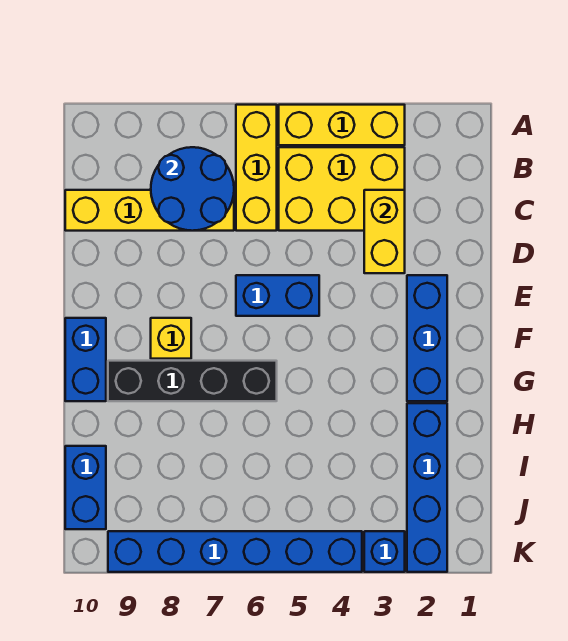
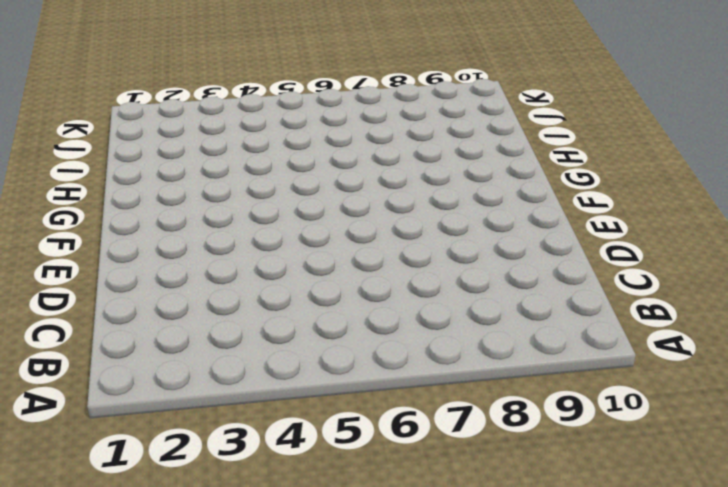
none -> yellow 1x3 brick [279,105,405,145]
none -> yellow 1x3 brick [236,105,277,231]
none -> yellow 2x3 brick [279,147,405,231]

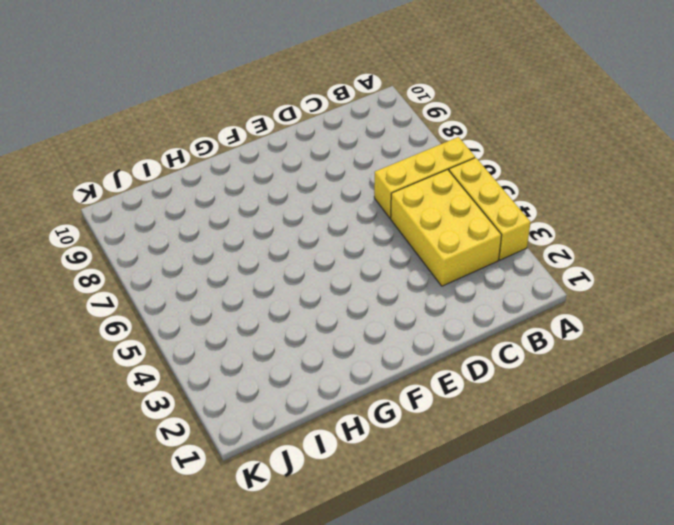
none -> yellow 1x4 brick [65,190,234,231]
none -> blue 1x3 brick [407,275,447,401]
none -> blue 1x2 brick [236,275,319,316]

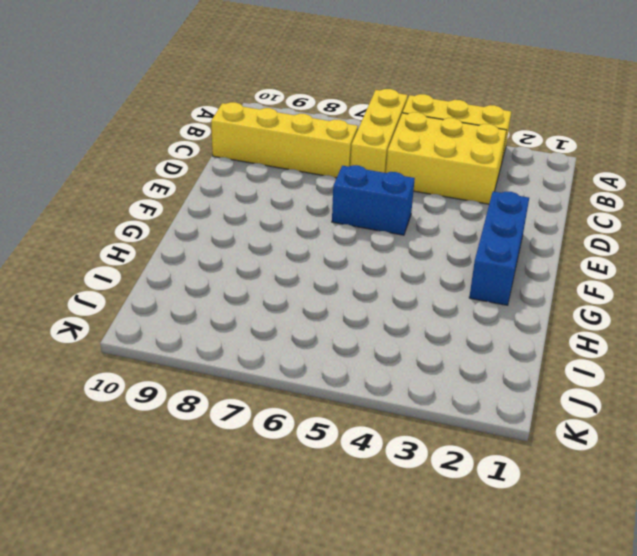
none -> yellow 1x1 brick [151,318,191,359]
none -> blue 1x2 brick [65,318,106,401]
none -> black 1x4 brick [108,361,277,401]

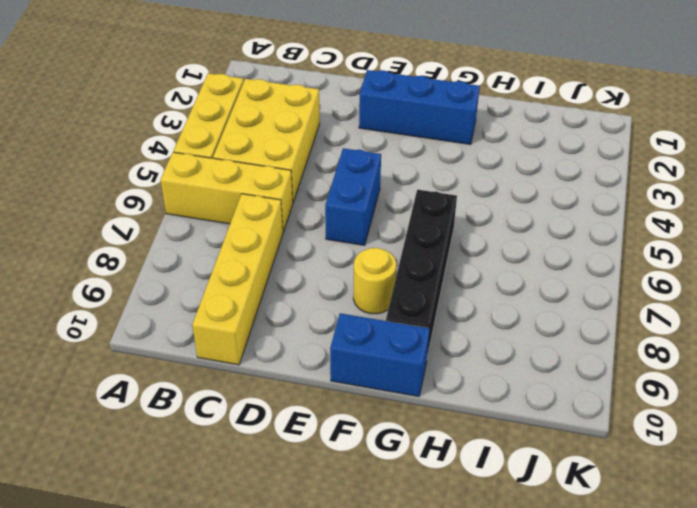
yellow 1x1 round brick [353,248,396,314] -> yellow 1x1 brick [151,318,191,359]
none -> blue 1x4 brick [407,403,447,572]
none -> blue 1x2 brick [65,446,106,529]
none -> blue 1x1 brick [364,531,405,572]

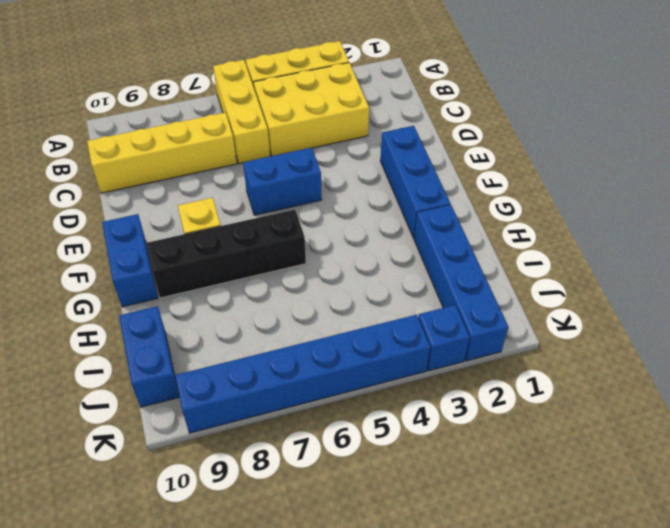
none -> blue 2x2 round brick [151,147,234,231]
none -> yellow 1x2 brick [364,190,405,273]

